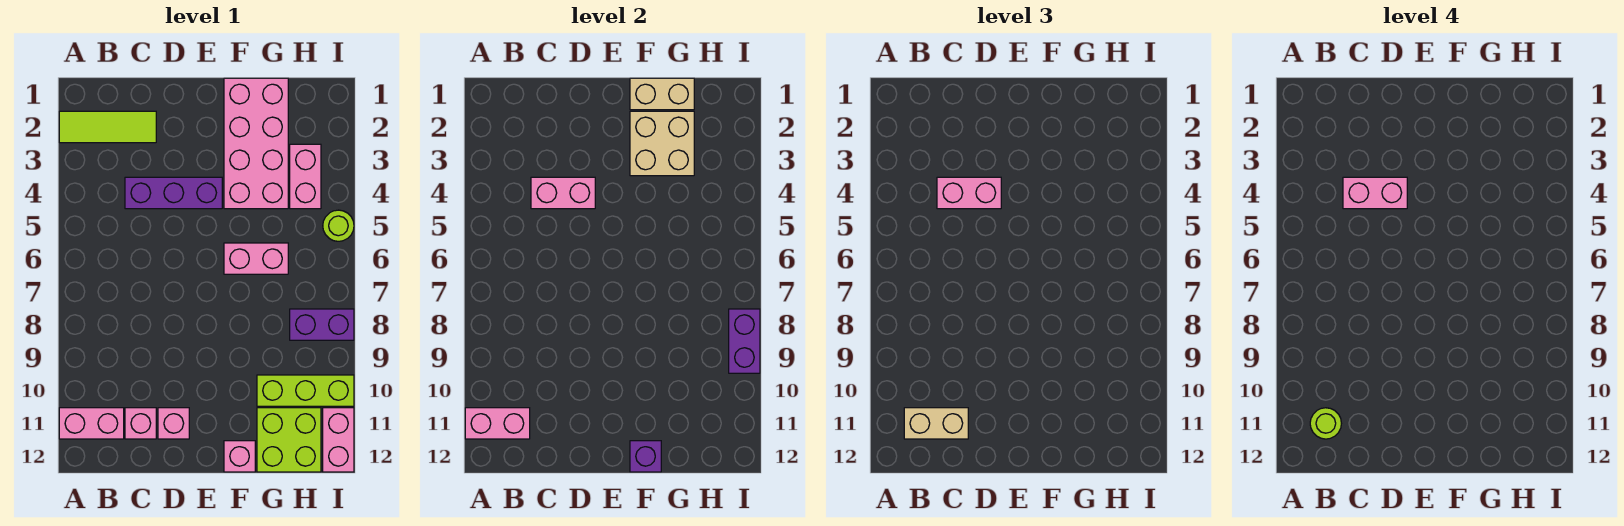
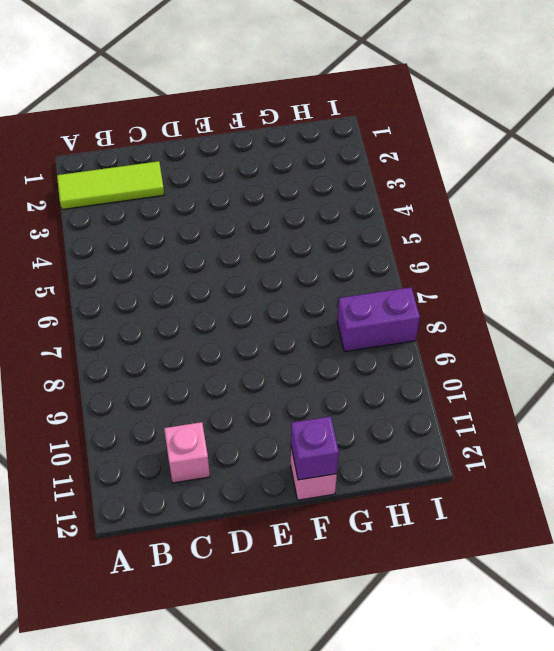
none -> pink 1x2 brick [59,408,124,439]
none -> purple 1x3 brick [125,177,222,209]
none -> pink 1x1 brick [158,408,189,439]

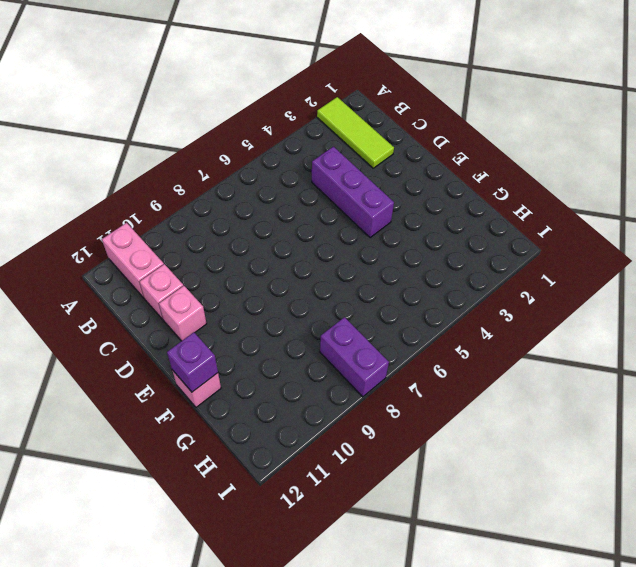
none -> pink 2x4 brick [224,78,288,209]
none -> pink 1x2 brick [224,243,288,274]
none -> lime 1x3 brick [257,375,354,406]

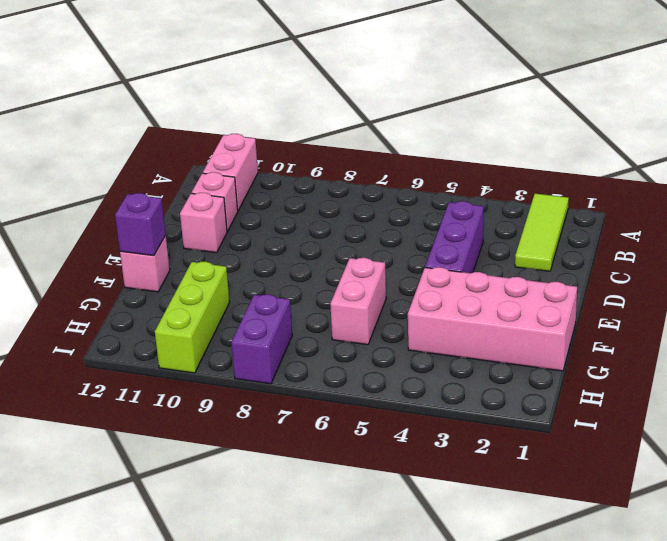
none -> lime 2x2 brick [257,408,321,472]
none -> pink 1x2 brick [290,144,321,209]
none -> lime 1x1 round brick [323,210,354,241]

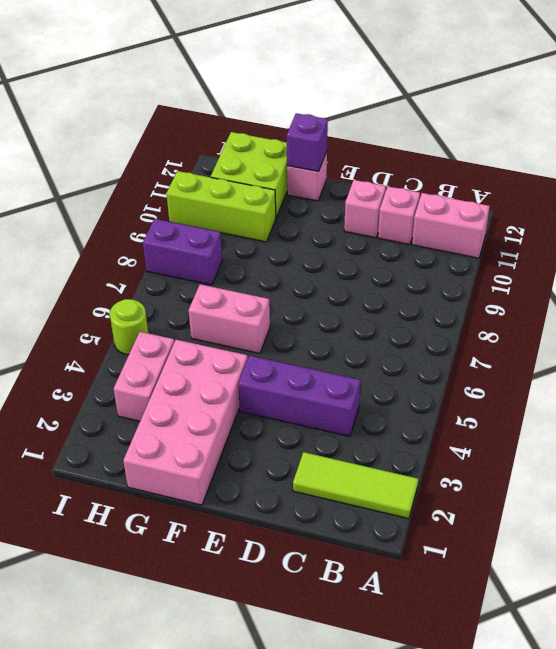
none -> pink 1x2 brick [323,408,354,472]
none -> pink 1x2 brick [465,408,530,439]
none -> pink 1x2 brick [531,177,595,209]

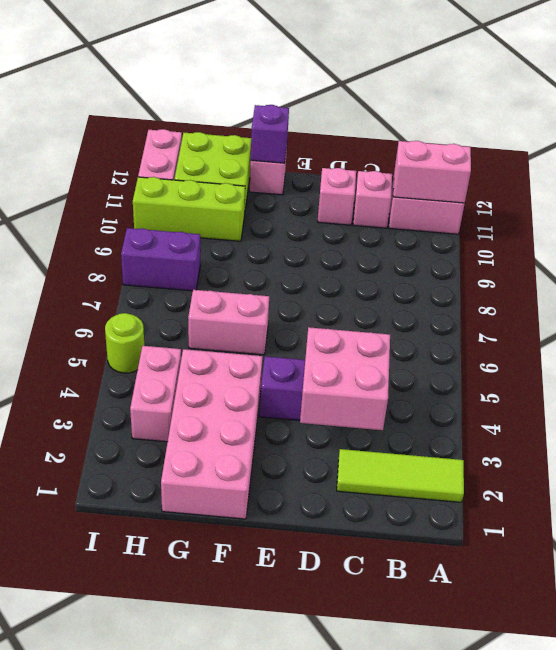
pink 2x2 brick [300,327,390,430] -> pink 1x2 brick [531,177,595,209]
none -> tan 1x2 brick [630,78,694,110]
none -> tan 2x2 brick [630,111,694,176]
none -> purple 1x2 brick [729,309,760,373]

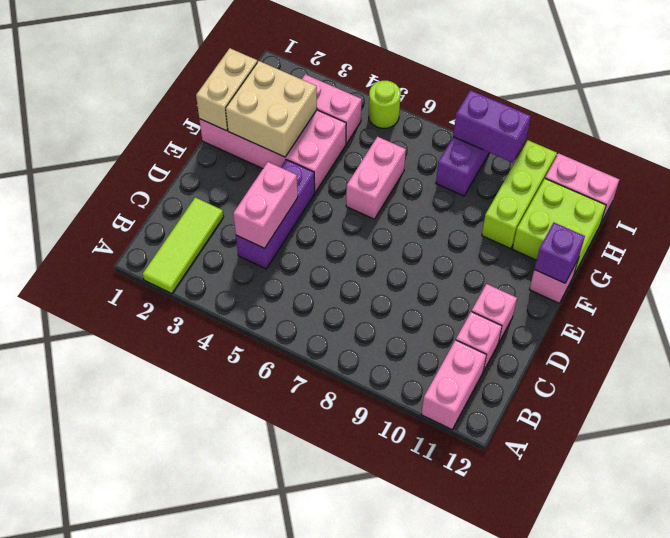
none -> pink 1x2 brick [465,408,530,439]
none -> tan 1x2 brick [904,408,968,439]
none -> pink 1x2 brick [937,177,1001,209]

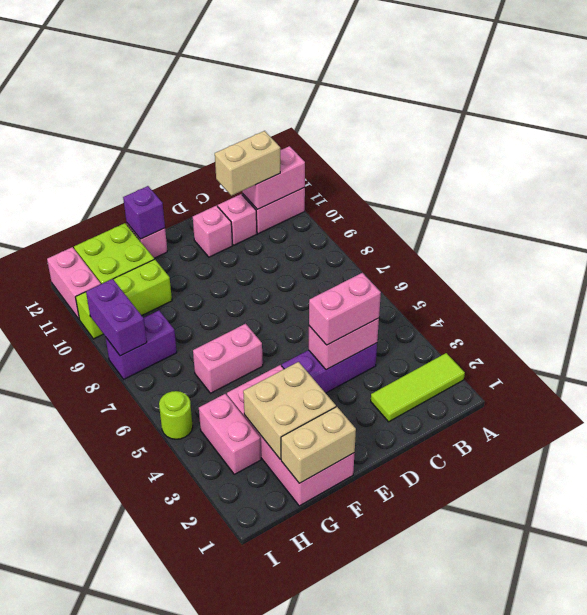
none -> lime 1x1 round brick [1310,408,1341,439]
none -> pink 1x2 brick [1343,177,1407,209]

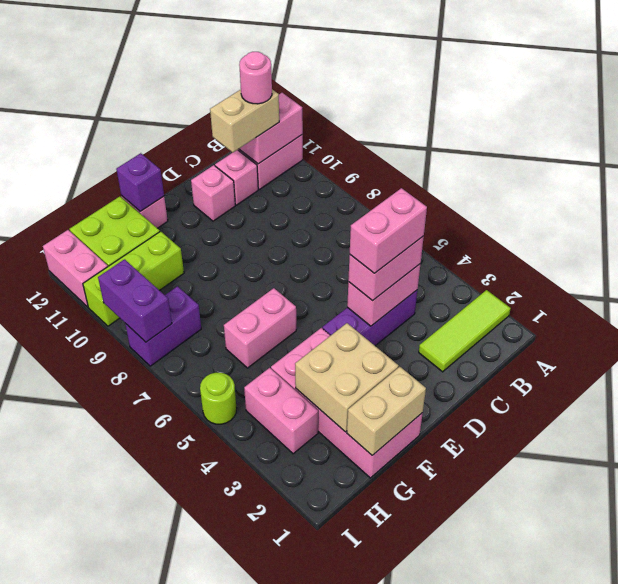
pink 1x1 round brick [239,52,272,104] -> lime 1x1 round brick [1310,408,1341,439]

